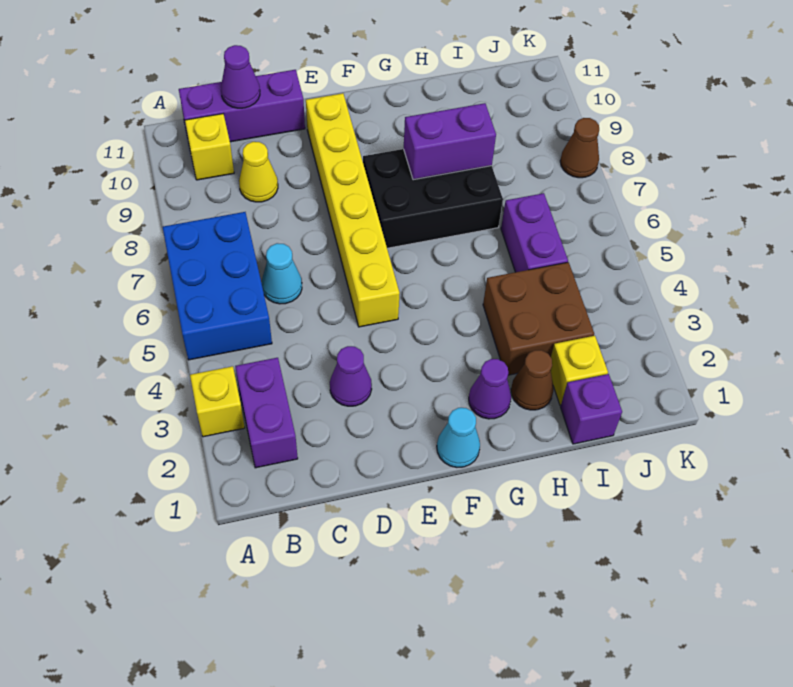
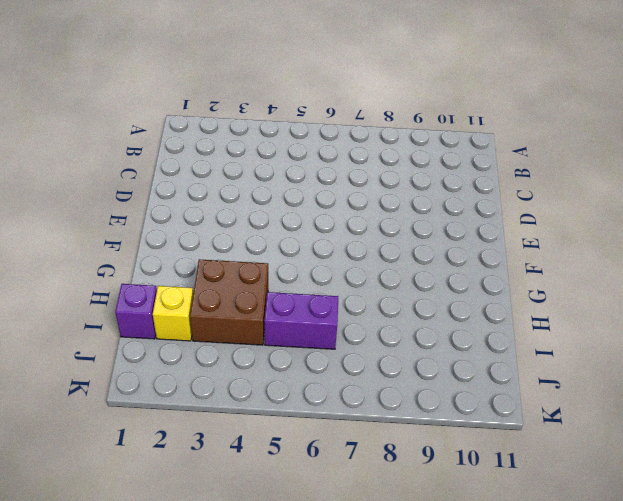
none -> yellow 1x1 brick [190,366,245,437]
none -> blue 2x3 brick [163,212,272,360]
none -> purple 1x2 brick [235,358,298,468]

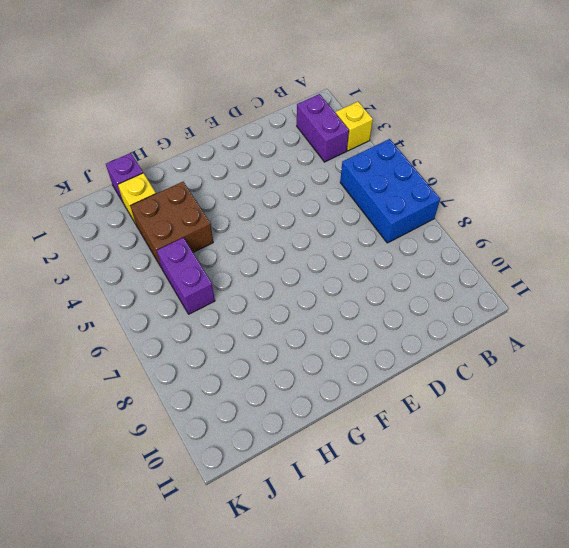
none -> yellow 1x1 brick [185,114,234,180]
none -> purple 1x3 brick [179,70,305,142]
none -> cyan 1x1 cone [262,243,302,304]

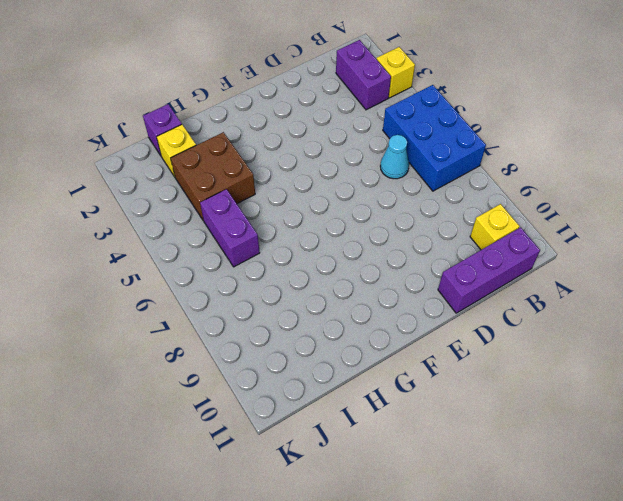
none -> yellow 1x1 cone [239,142,278,202]
none -> purple 1x1 cone [330,346,372,406]
none -> yellow 1x6 brick [306,93,400,327]

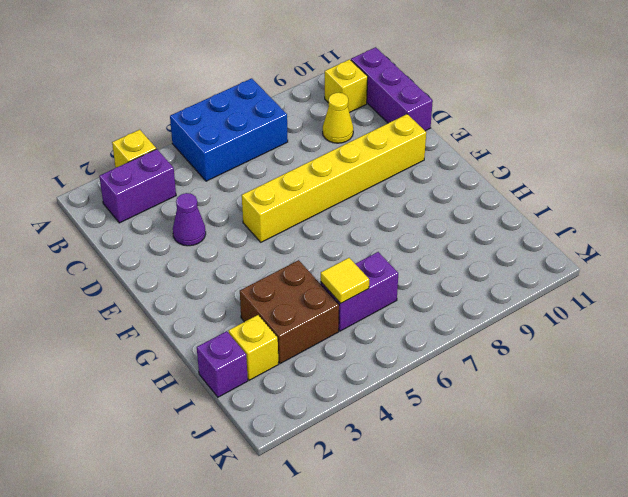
yellow 1x1 tile [321,258,369,303] -> none
none -> cyan 1x1 cone [262,243,302,304]
none -> cyan 1x1 cone [437,408,480,467]
none -> black 2x3 brick [363,149,503,248]

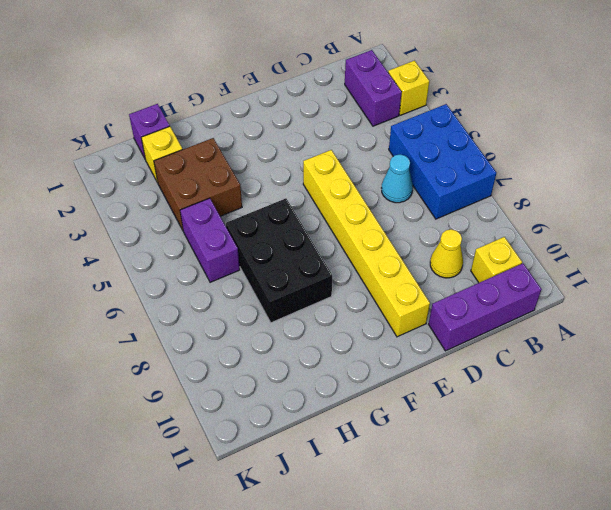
black 2x3 brick [226,198,332,323] -> black 2x3 brick turned to [363,149,503,248]
none -> purple 1x1 cone [330,346,372,406]
none -> cyan 1x1 cone [437,408,480,467]
none -> purple 1x1 cone [469,359,511,419]

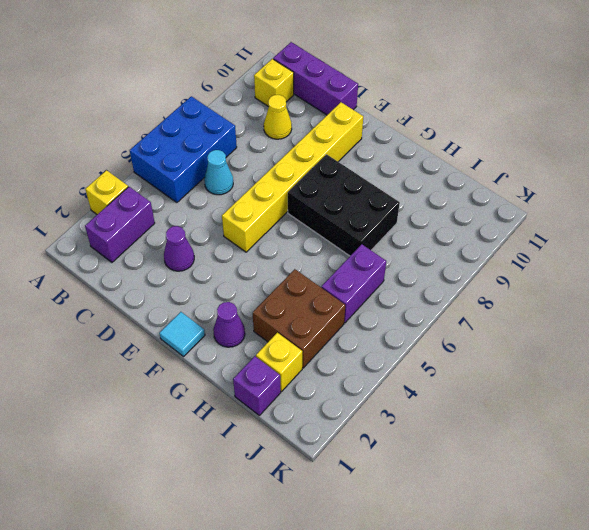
cyan 1x1 tile [159,312,205,356] -> cyan 1x1 cone [437,408,480,467]
none -> brown 1x1 cone [511,350,554,410]
none -> brown 1x1 cone [560,118,599,178]
none -> purple 1x1 cone [221,45,260,108]

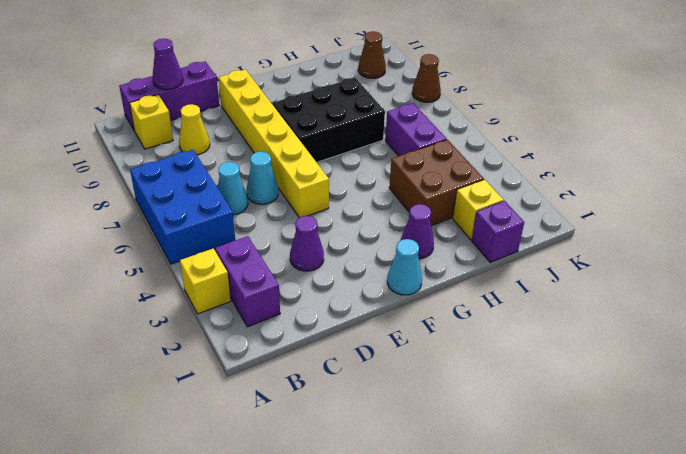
cyan 1x1 cone [247,152,278,204] -> none
brown 1x1 cone [358,31,386,78] -> brown 1x1 cone moved to [511,350,554,410]
none -> purple 1x2 brick [404,103,496,180]

